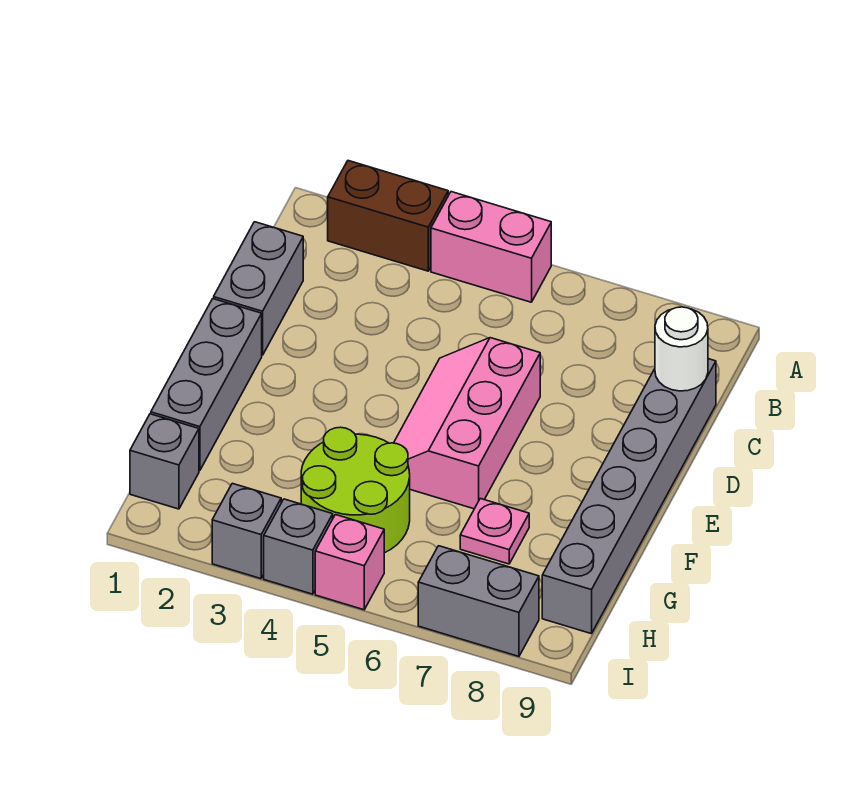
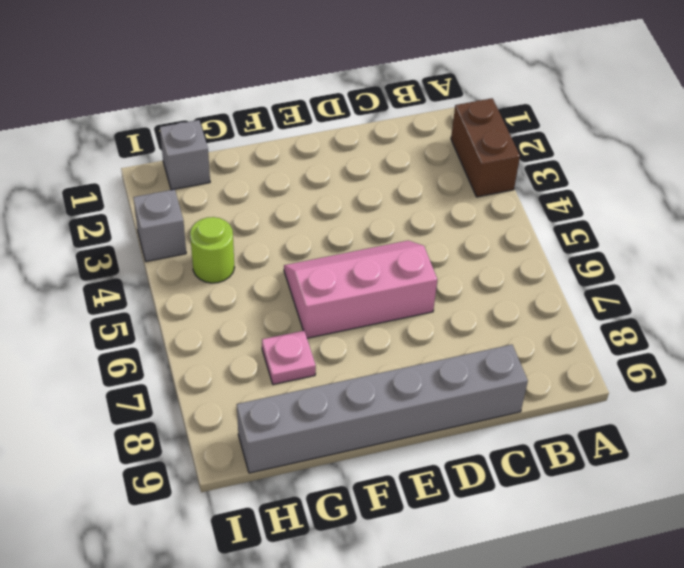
lime 1x1 round brick [190,217,234,283] -> lime 2x2 round brick [301,427,410,553]
none -> pink 1x2 brick [431,192,551,302]
none -> grey 1x2 brick [214,222,303,355]
none -> grey 1x3 brick [151,299,262,471]

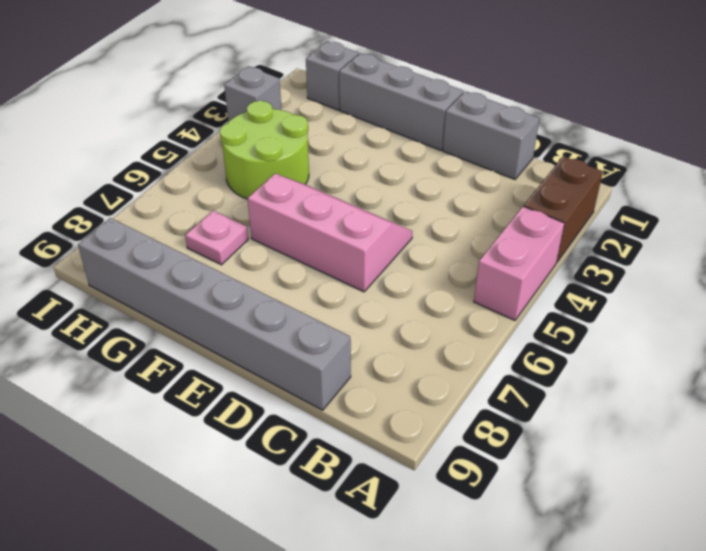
none -> grey 1x1 brick [264,499,333,594]
none -> pink 1x1 brick [315,515,384,610]
none -> grey 1x2 brick [418,546,539,656]

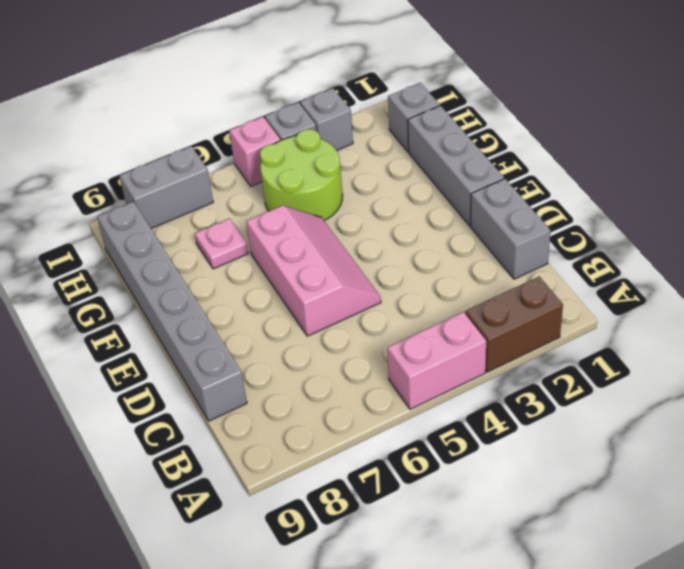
none -> white 1x1 round brick [655,307,708,391]

